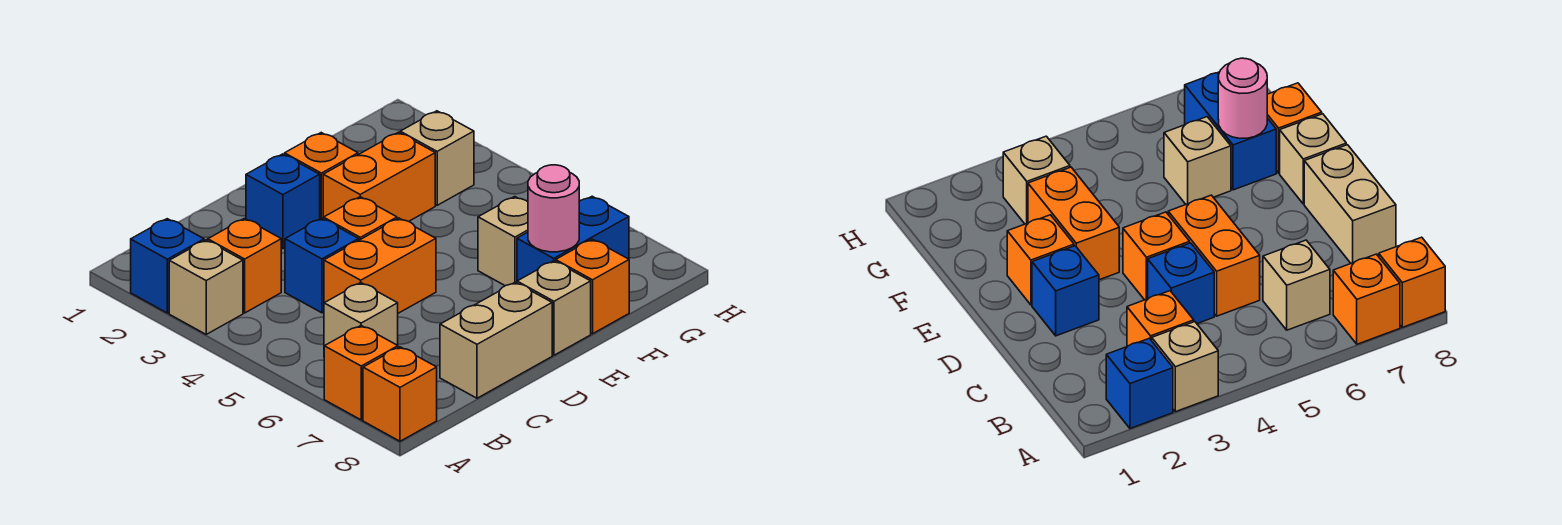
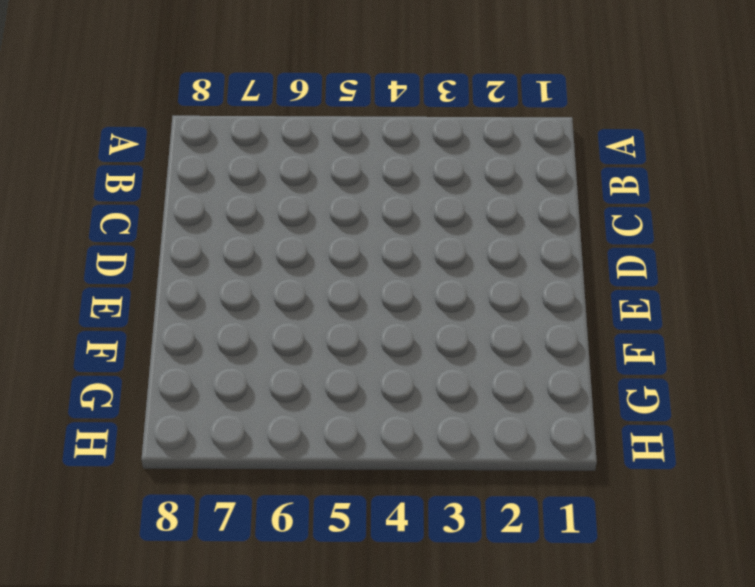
none -> blue 1x1 brick [131,219,204,313]
none -> tan 1x1 brick [169,240,243,334]
none -> orange 1x1 brick [324,326,398,420]

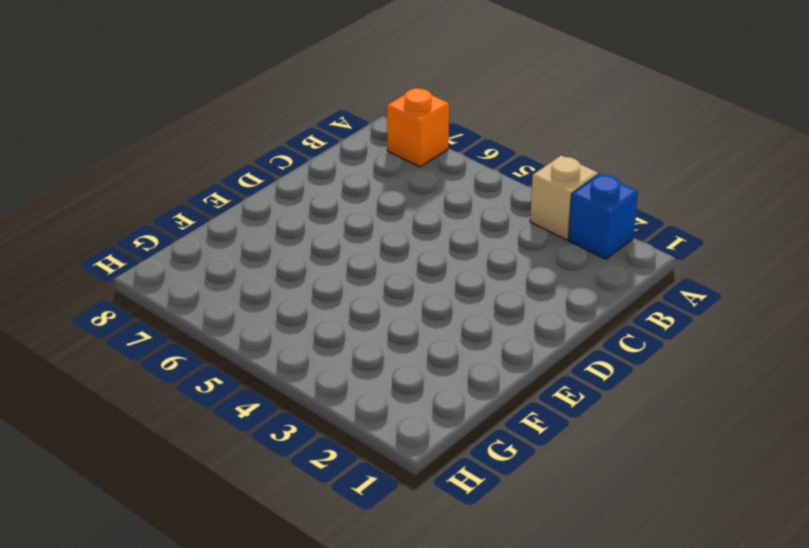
none -> orange 1x1 brick [363,347,437,441]
none -> orange 1x1 brick [208,219,281,313]
none -> tan 1x1 brick [324,283,398,346]

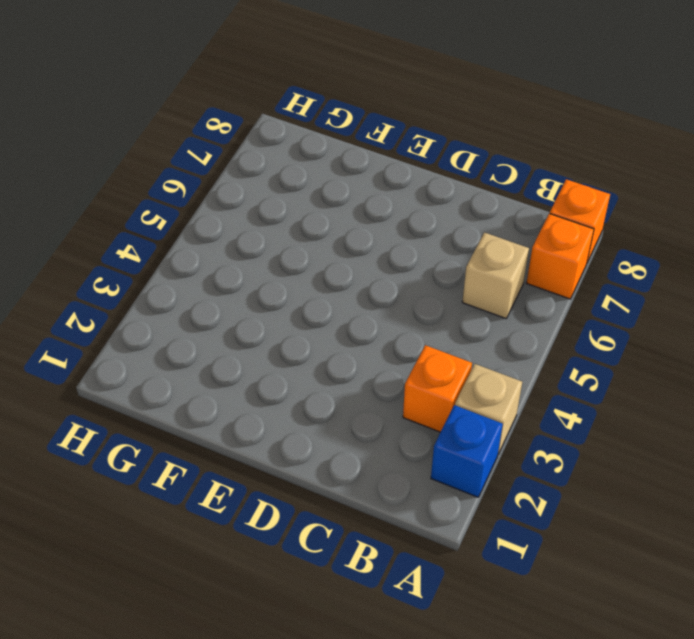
none -> blue 1x1 brick [285,218,359,313]
none -> orange 1x2 brick [324,218,436,313]
none -> tan 1x2 brick [440,282,552,398]

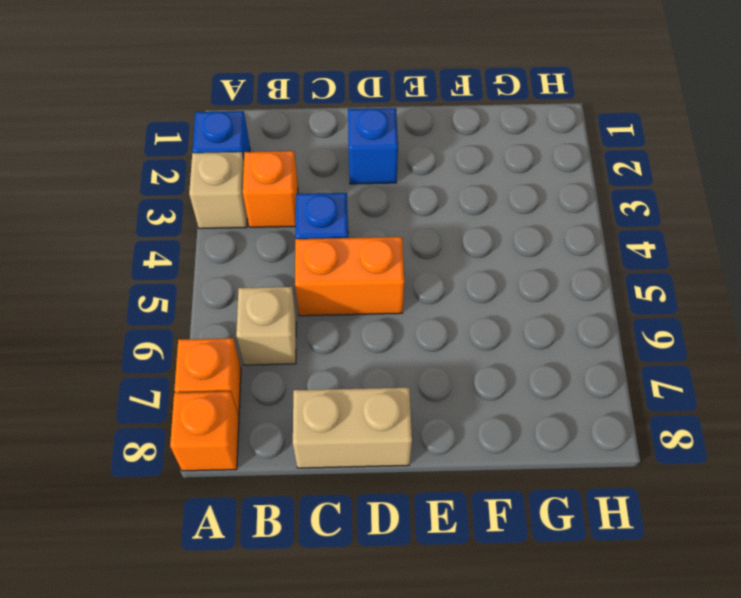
none -> orange 1x1 brick [324,197,397,240]
none -> orange 1x1 brick [285,133,358,219]
none -> orange 1x2 brick [323,132,435,222]

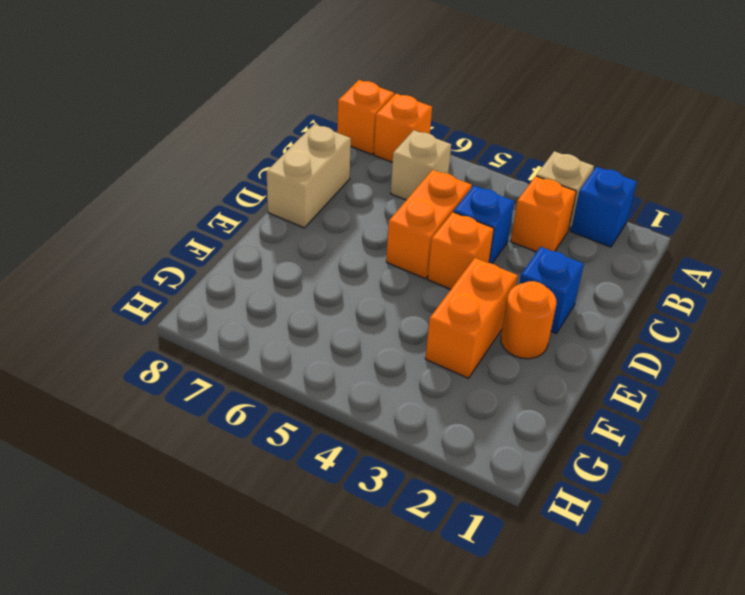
orange 1x1 round brick [501,281,557,359] -> orange 1x1 brick [285,133,358,219]
none -> tan 1x1 brick [517,261,591,355]
none -> tan 1x1 brick [478,197,528,286]
none -> blue 1x2 brick [517,196,629,281]

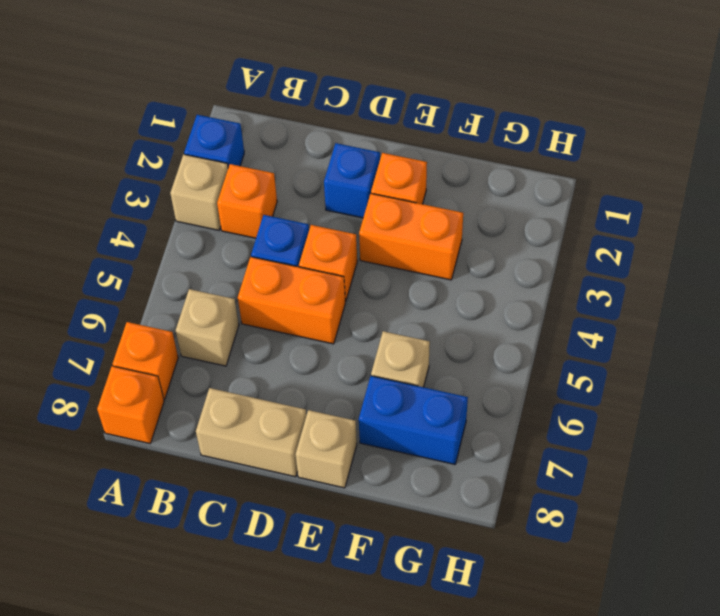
none -> orange 1x1 brick [556,239,629,334]
none -> tan 1x1 brick [400,111,474,205]
none -> pink 1x1 round brick [528,165,579,252]

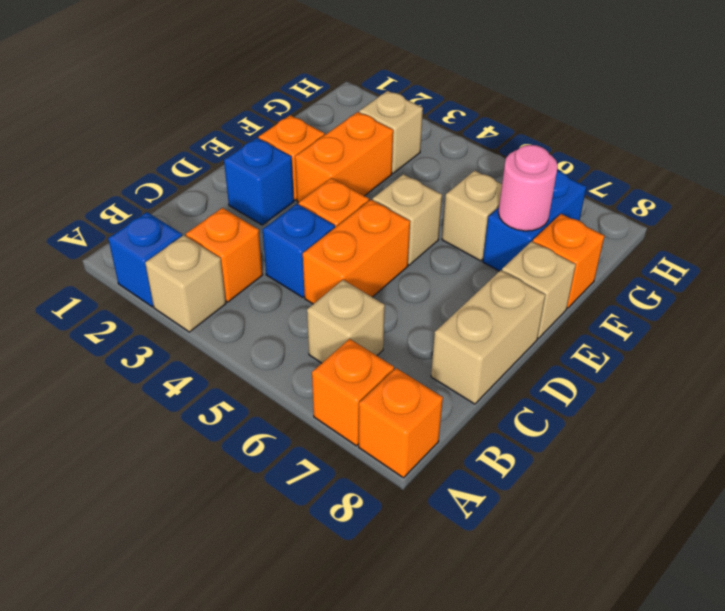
tan 1x1 brick [373,174,442,265] -> none

